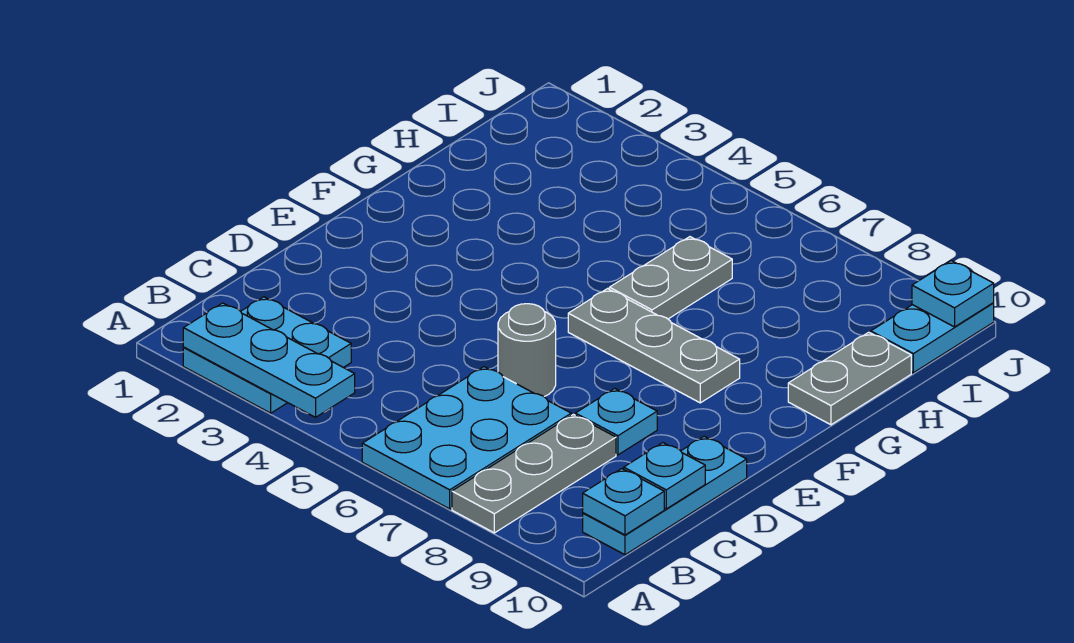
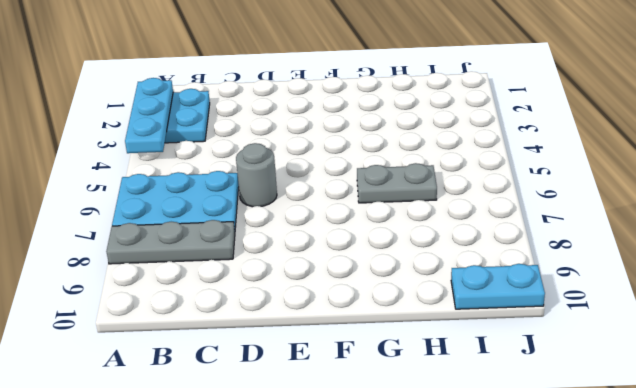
none -> cyan 1x3 plate [583,436,747,555]
none -> cyan 1x1 plate [575,388,657,455]
none -> grey 1x3 plate [568,289,740,403]

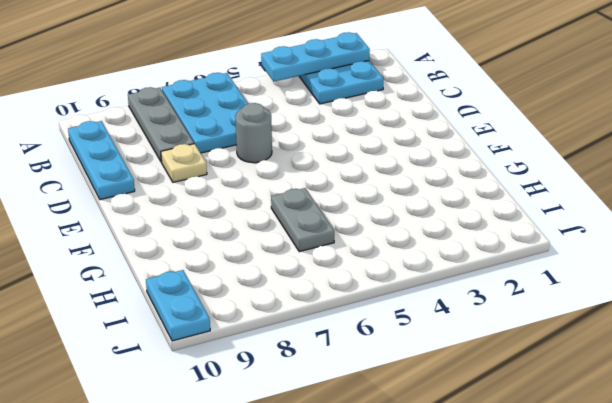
tan 1x1 plate [161,144,207,182] -> cyan 1x1 plate [575,388,657,455]
none -> grey 1x3 plate [568,289,740,403]
none -> grey 1x2 plate [788,332,911,425]
none -> cyan 1x1 plate [583,469,664,535]

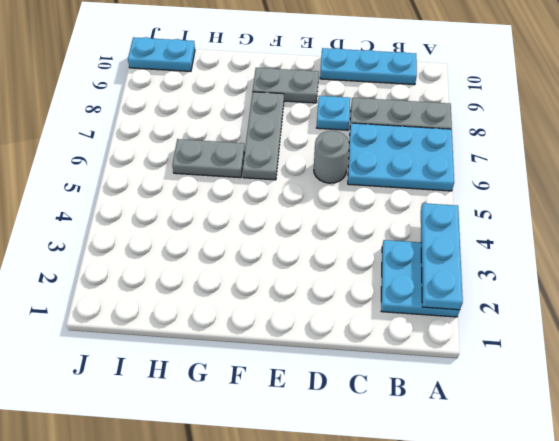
grey 1x2 plate [253,68,319,103] -> grey 1x2 plate moved to [788,332,911,425]
none -> cyan 1x1 plate [583,469,664,535]
none -> cyan 1x1 plate [624,443,705,509]
none -> cyan 1x1 plate [912,261,994,327]

